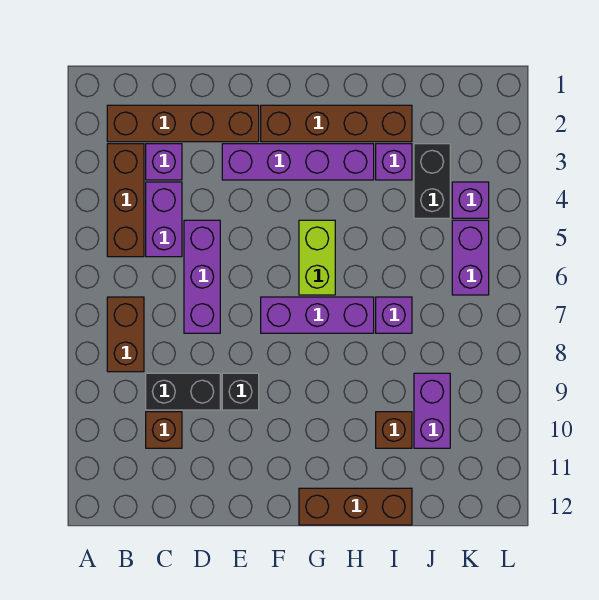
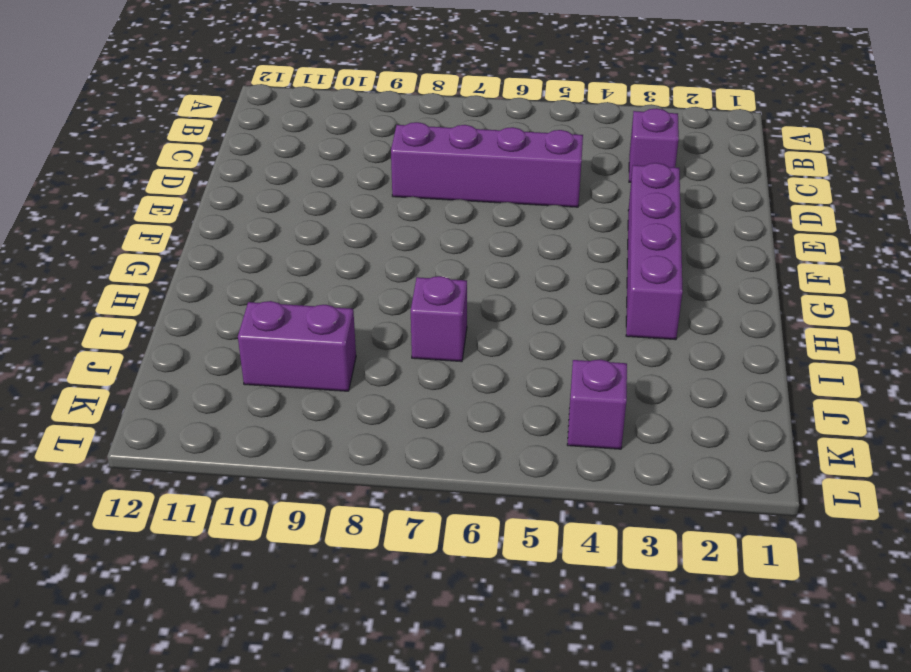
purple 1x4 brick [391,122,583,207] -> purple 1x3 brick [184,220,220,333]
none -> brown 1x4 brick [107,105,259,142]
none -> brown 1x3 brick [107,144,144,257]
none -> brown 1x2 brick [107,297,144,372]

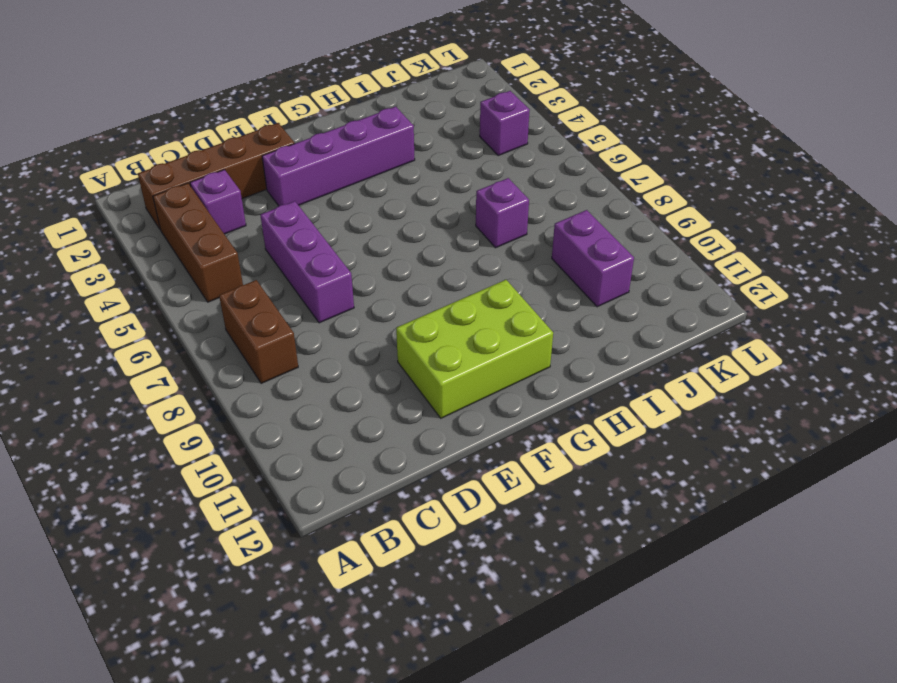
lime 2x3 brick [396,280,553,418] -> none
none -> purple 1x2 brick [146,182,182,257]
none -> black 1x2 brick [146,373,220,410]
none -> brown 1x1 brick [146,412,182,448]

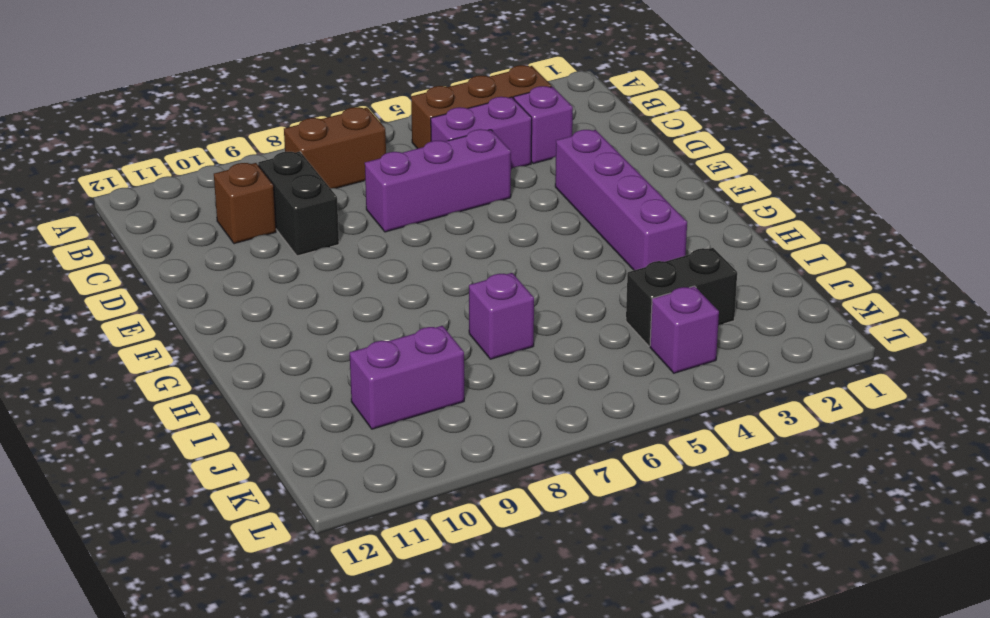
none -> brown 1x4 brick [107,105,259,142]
none -> black 1x1 brick [222,373,259,410]
none -> brown 1x4 brick [261,105,412,142]

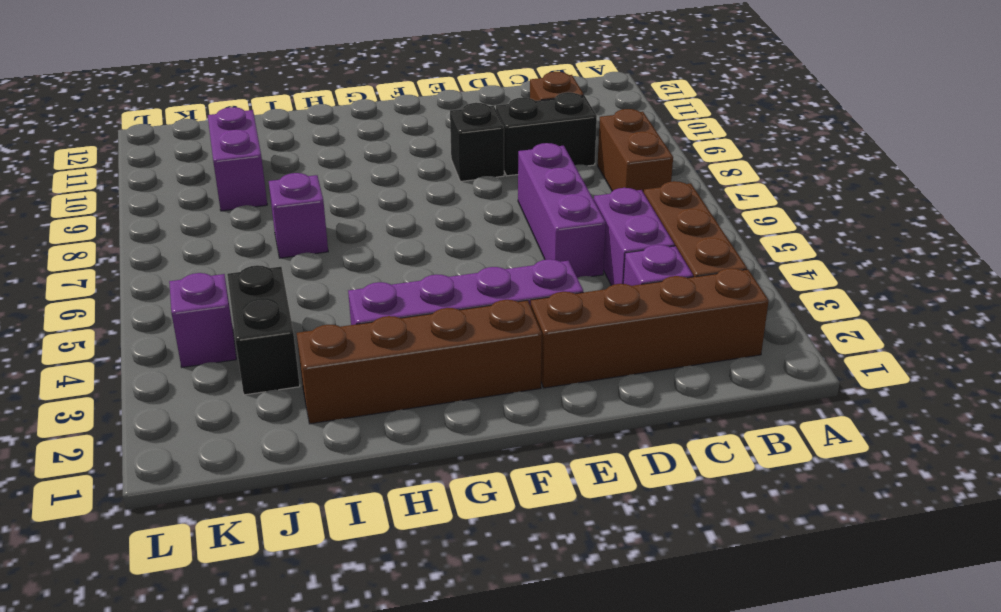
none -> purple 1x3 brick [261,297,374,333]
none -> lime 1x2 brick [299,220,335,295]
none -> brown 1x3 brick [299,488,412,525]

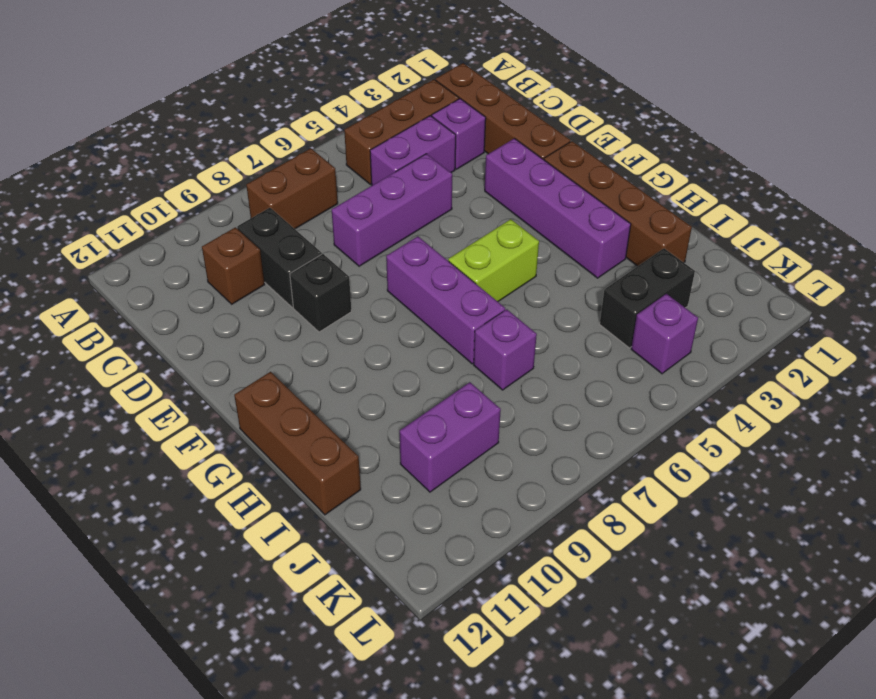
none -> purple 1x1 brick [376,144,412,180]
none -> brown 1x1 brick [376,412,412,448]
none -> purple 1x2 brick [452,220,489,295]

